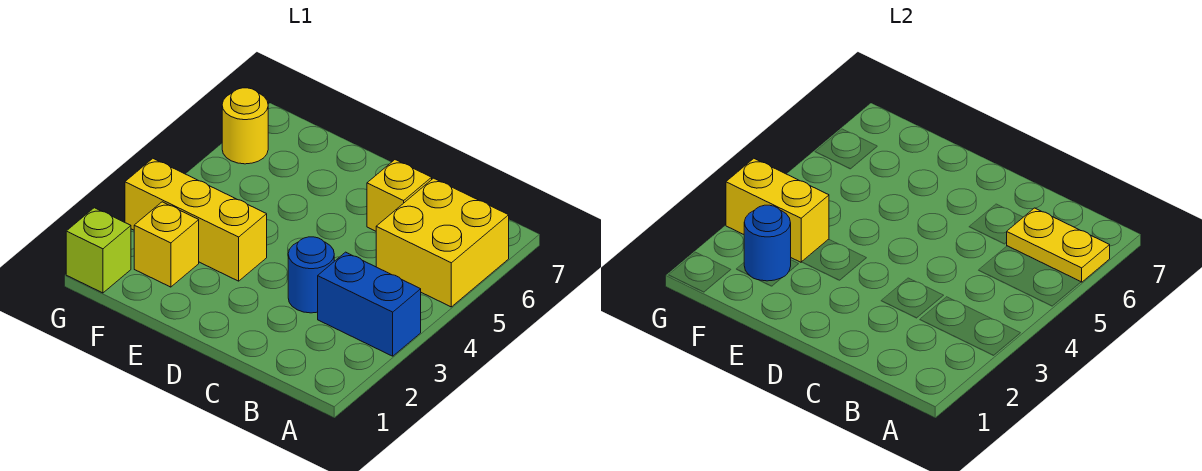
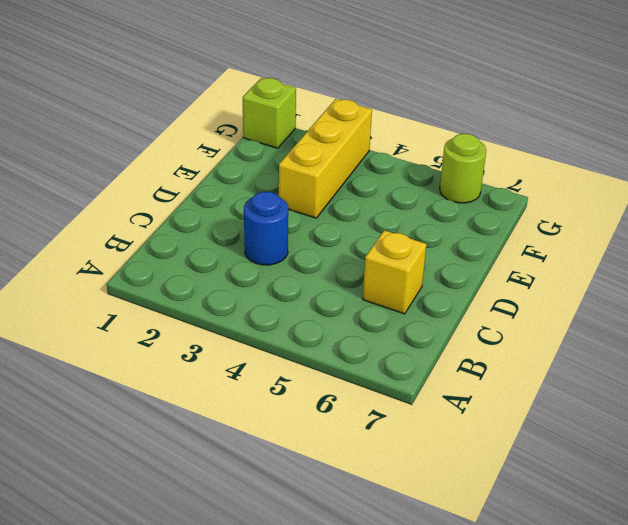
lime 1x1 round brick [440,134,486,203] -> yellow 1x1 round brick [222,88,268,164]
none -> blue 1x2 brick [318,252,421,356]
none -> yellow 2x2 brick [376,178,509,307]

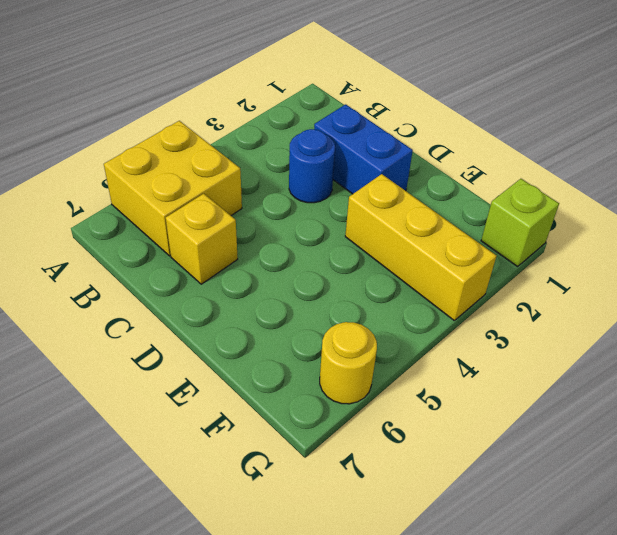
blue 1x2 brick [314,104,413,194] -> blue 1x2 brick moved to [318,252,421,356]
none -> yellow 1x1 brick [134,202,199,287]
none -> yellow 1x2 plate [1006,208,1110,282]

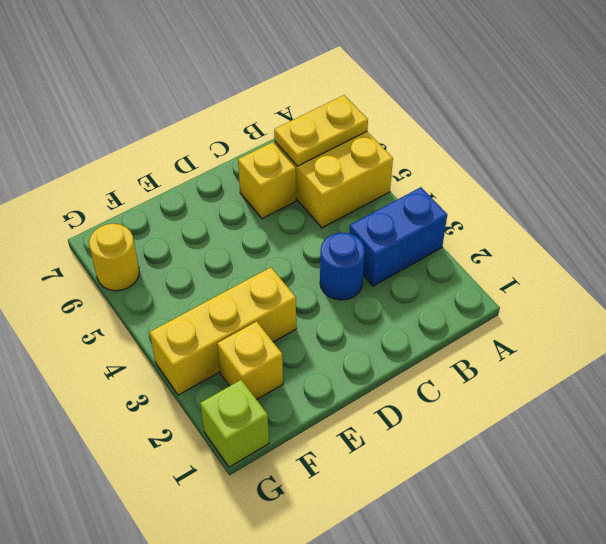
none -> blue 1x1 round brick [744,205,791,281]
none -> yellow 1x2 brick [726,159,829,262]

